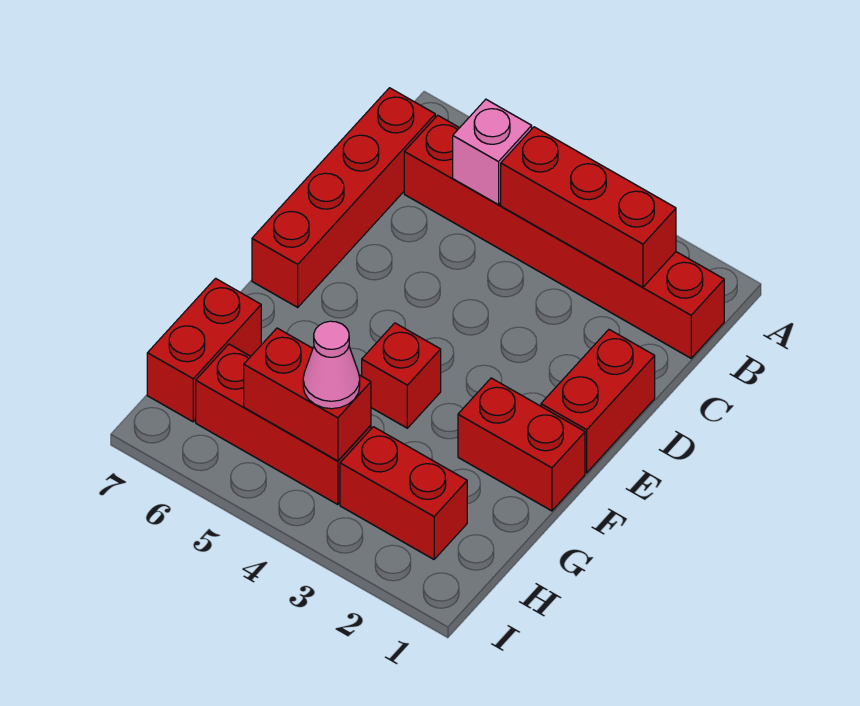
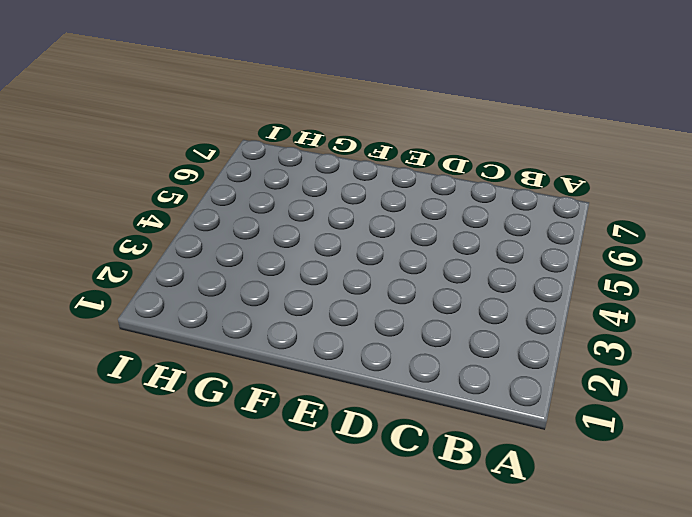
none -> red 1x6 brick [404,115,724,358]
none -> red 1x4 brick [252,88,435,307]
none -> red 1x2 brick [541,330,655,473]

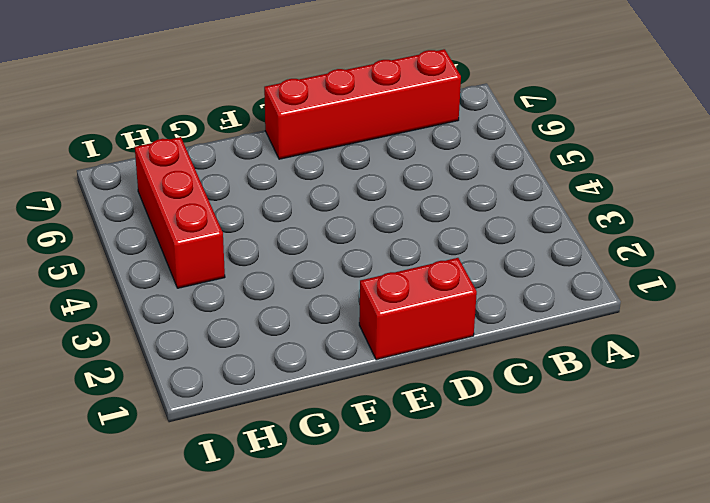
none -> red 1x6 brick [404,115,724,358]
none -> red 1x2 brick [458,378,585,511]
none -> red 1x1 brick [362,323,441,428]

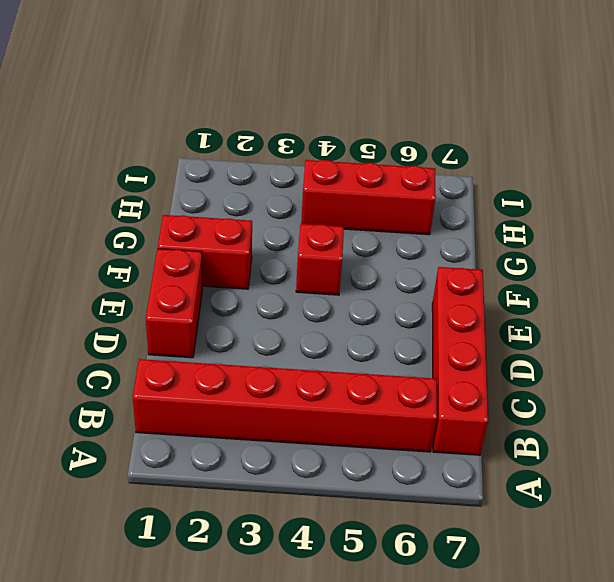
none -> red 1x2 brick [147,278,261,422]
none -> red 1x2 brick [340,427,467,559]
none -> red 1x3 brick [501,127,676,287]

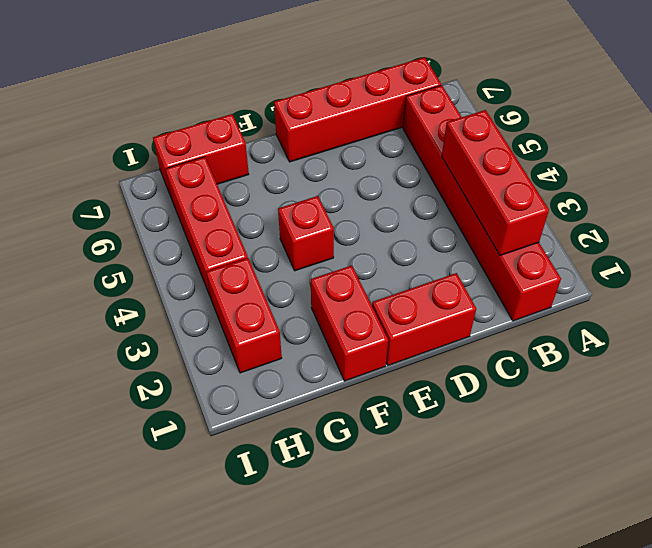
none -> pink 1x1 brick [453,99,532,205]
none -> red 1x2 brick [244,328,371,461]
none -> pink 1x1 cone [303,321,360,409]

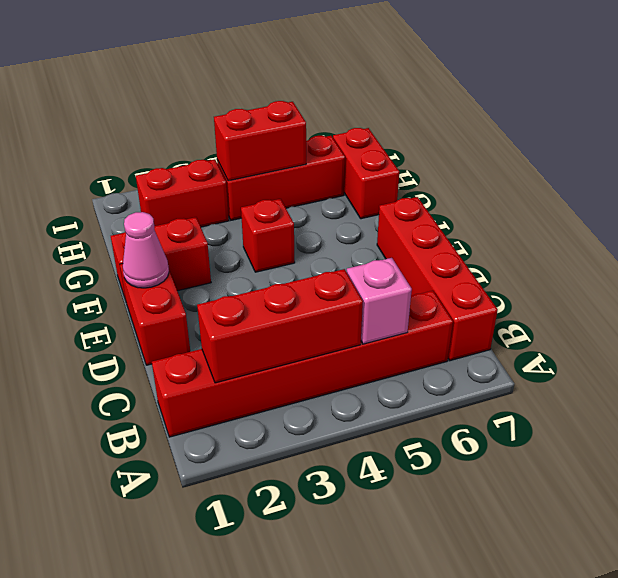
pink 1x1 cone [123,212,169,288] -> pink 1x1 cone moved to [303,321,360,409]

